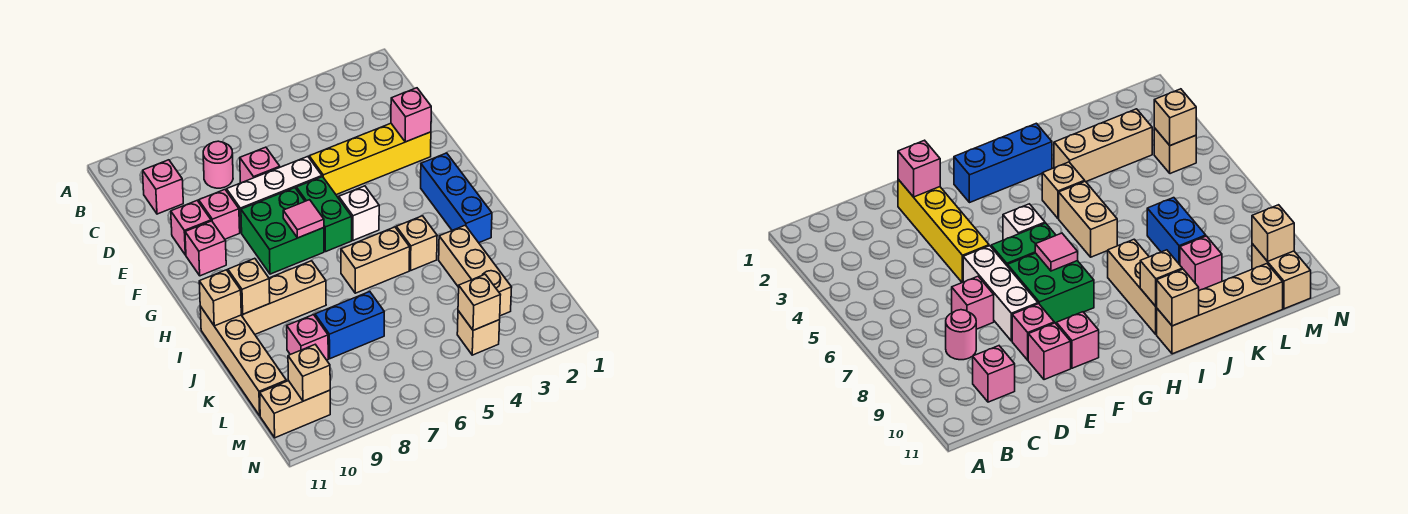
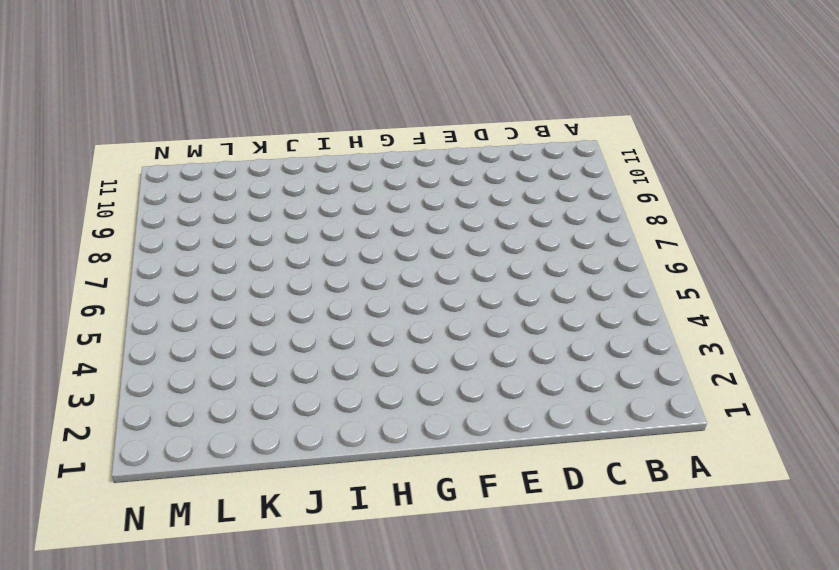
none -> pink 1x1 round brick [203,141,233,188]
none -> pink 1x1 brick [143,160,183,214]
none -> pink 1x1 brick [240,147,280,183]

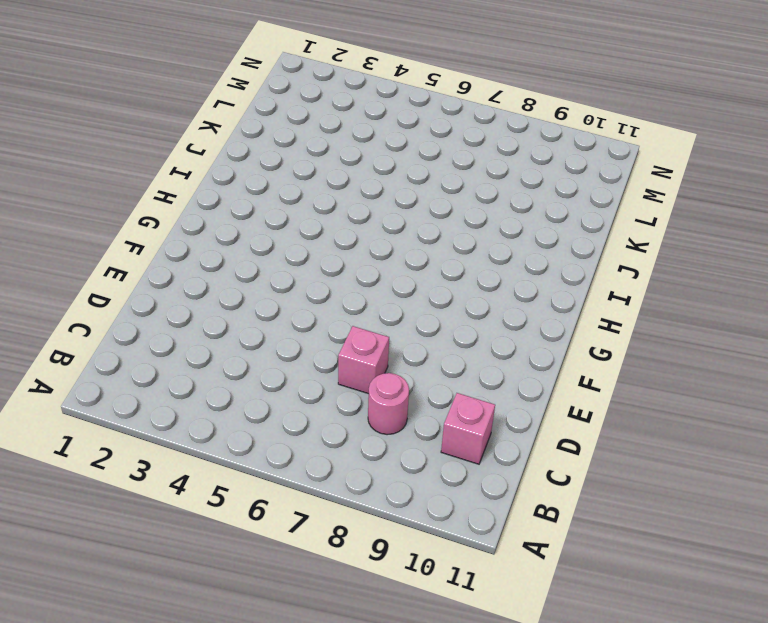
none -> yellow 1x4 brick [309,123,431,195]
none -> white 1x3 brick [227,157,322,233]
none -> pink 1x1 brick [199,190,240,239]

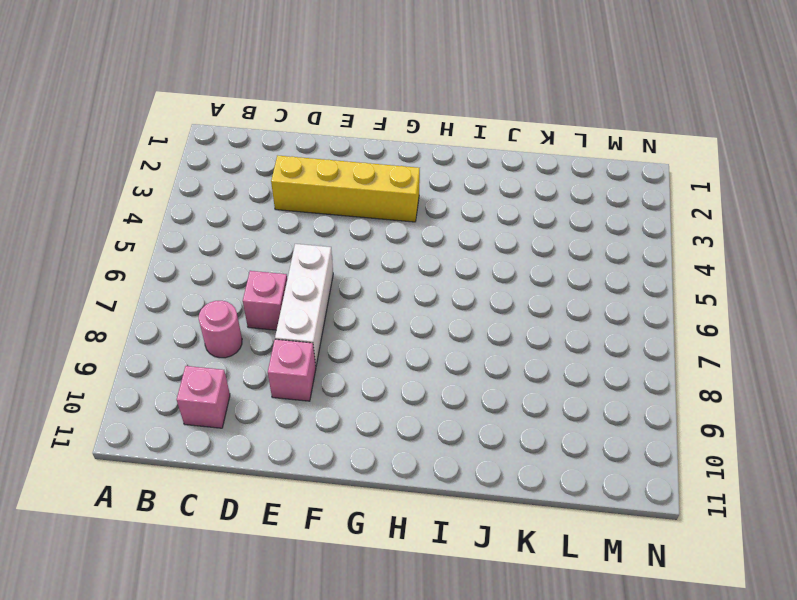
yellow 1x4 brick [271,155,420,222] -> yellow 1x4 brick turned to [309,123,431,195]
none -> pink 1x1 brick [171,200,211,255]
none -> green 1x2 brick [296,177,352,252]
none -> green 2x2 brick [241,188,324,274]

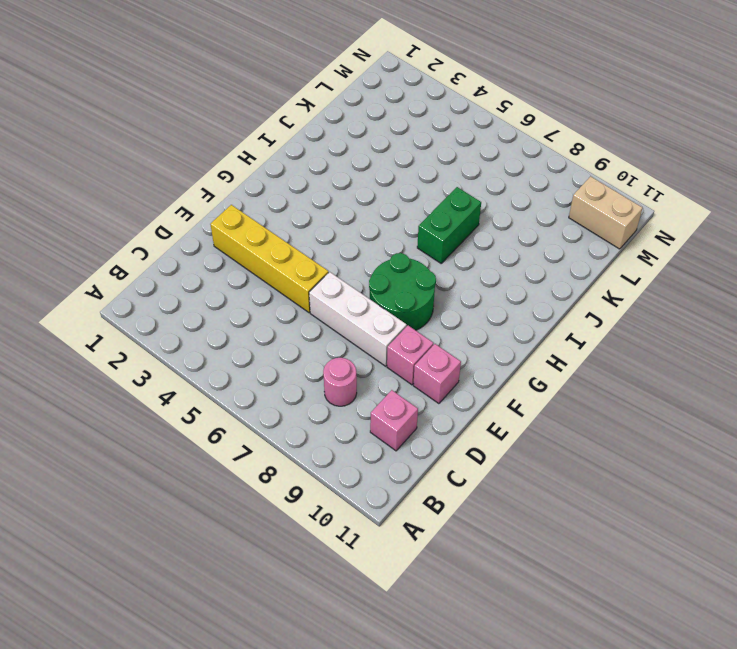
green 2x2 round brick [369,253,436,330] -> green 2x2 brick [241,188,324,274]
green 1x2 brick [417,187,481,263] -> green 1x2 brick moved to [296,177,352,252]
none -> pink 1x1 brick [240,147,280,183]
none -> pink 1x1 brick [185,221,226,276]
none -> blue 1x3 brick [421,153,492,243]

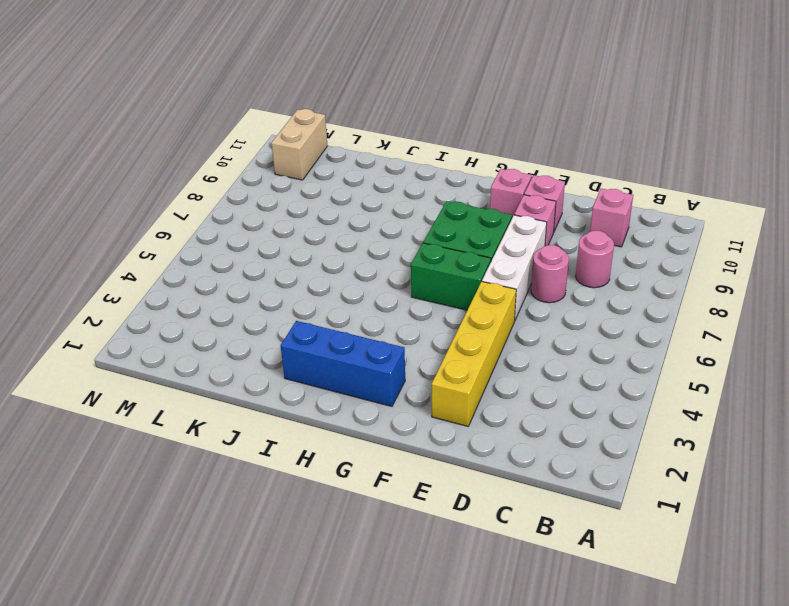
pink 1x1 round brick [531,245,569,303] -> pink 1x1 brick [240,147,280,183]
none -> white 1x1 brick [339,186,379,240]
none -> tan 1x1 brick [396,216,437,270]
none -> tan 1x2 brick [341,227,410,293]

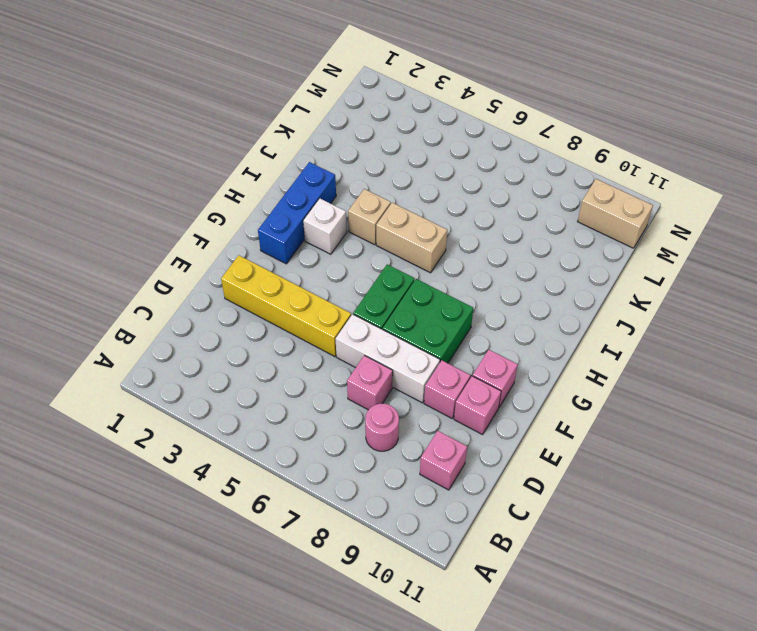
white 1x1 brick [303,198,347,254] -> white 1x1 brick moved to [339,186,379,240]
none -> tan 1x3 brick [241,261,326,334]
none -> tan 1x4 brick [200,306,286,416]
none -> tan 1x3 brick [439,225,512,316]

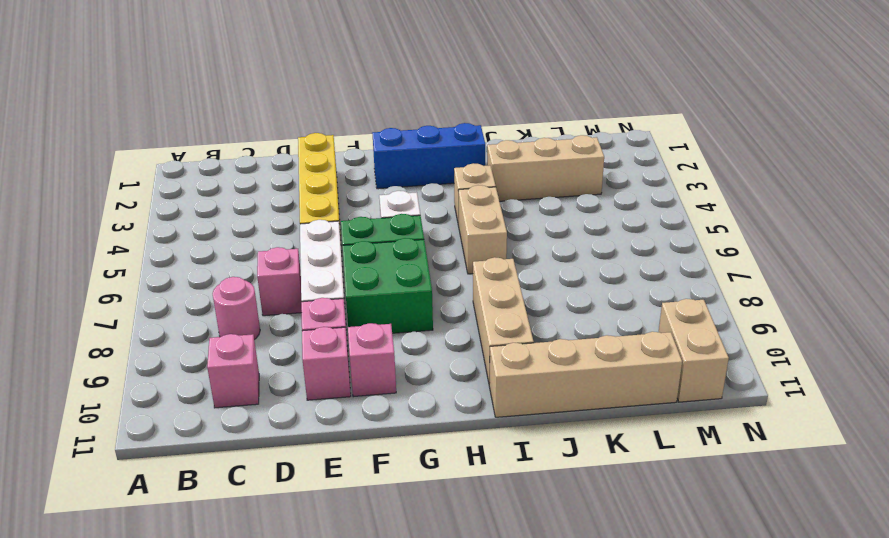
none -> blue 1x2 brick [315,292,384,359]
none -> pink 1x1 brick [287,315,328,360]
none -> tan 1x1 brick [457,311,500,355]

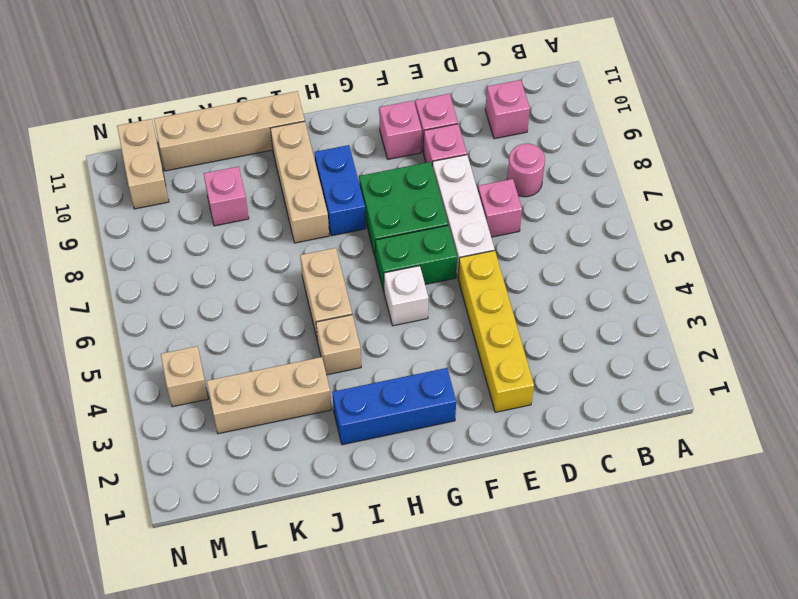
blue 1x2 brick [315,145,366,236] -> blue 1x2 brick moved to [315,292,384,359]
none -> pink 1x1 brick [391,88,431,142]
none -> pink 1x1 tile [283,200,324,238]
none -> tan 1x1 brick [228,258,270,314]

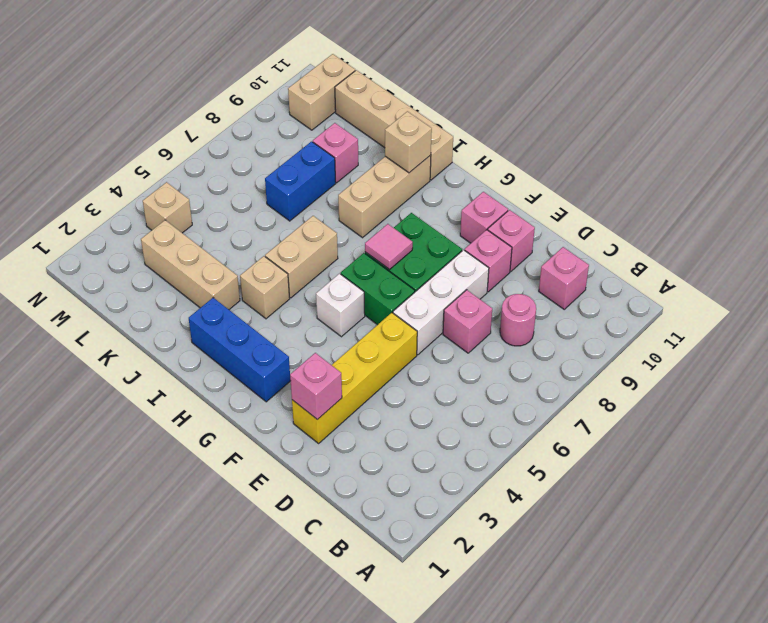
none -> tan 1x1 brick [199,270,241,326]
none -> tan 1x1 brick [458,274,500,330]
none -> tan 1x1 brick [288,345,330,401]

